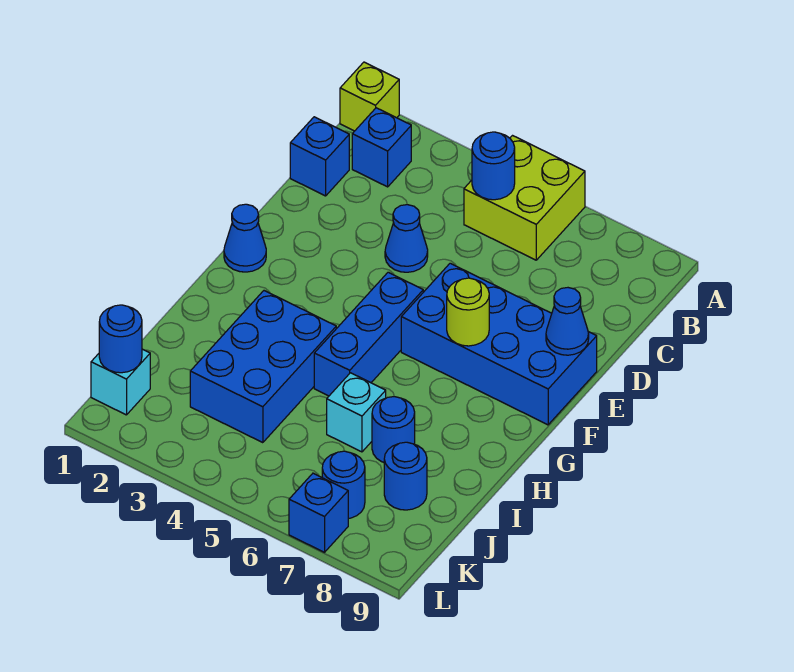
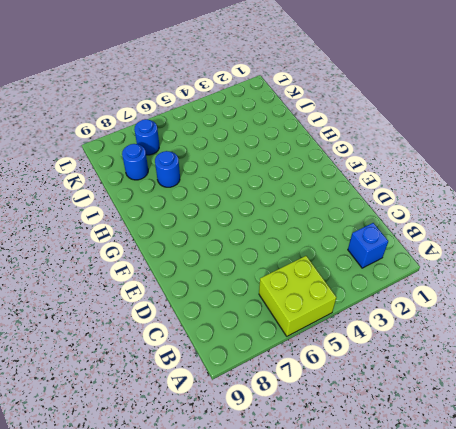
none -> lime 1x1 brick [340,62,399,131]
none -> blue 1x1 brick [290,117,349,196]
none -> blue 1x1 cone [385,205,428,272]

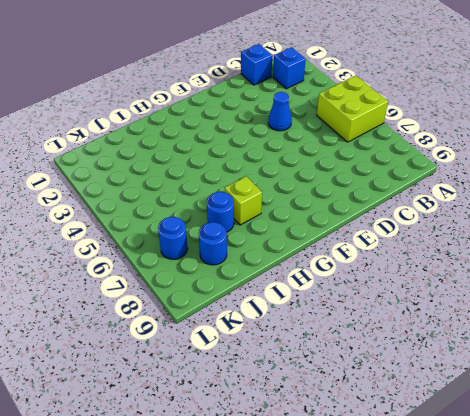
lime 1x1 brick [225,176,262,225] -> lime 1x1 brick moved to [340,62,399,131]
none -> blue 2x4 brick [401,263,597,425]
none -> blue 1x1 cone [224,204,266,272]
none -> blue 1x3 brick [314,272,423,396]

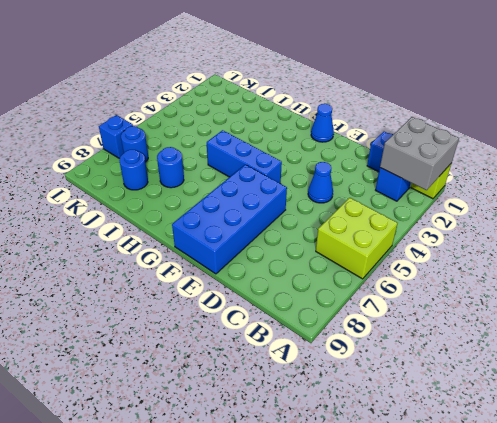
grey 2x2 brick [380,117,459,190] -> none
none -> blue 2x3 brick [190,291,336,443]
none -> cyan 1x1 brick [327,373,386,452]
none -> cyan 1x1 brick [91,349,150,415]

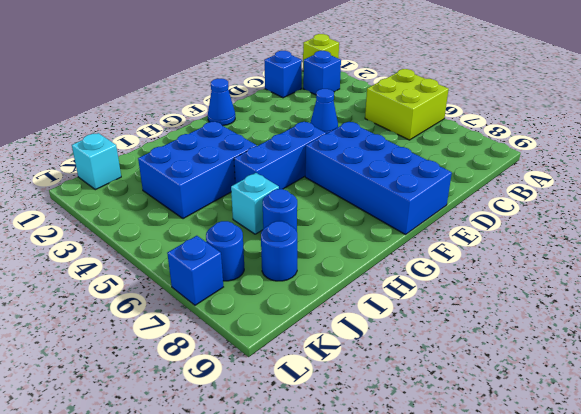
none -> blue 1x1 round brick [472,132,515,200]
none -> blue 1x1 cone [546,288,589,355]
none -> lime 1x1 round brick [447,278,489,346]

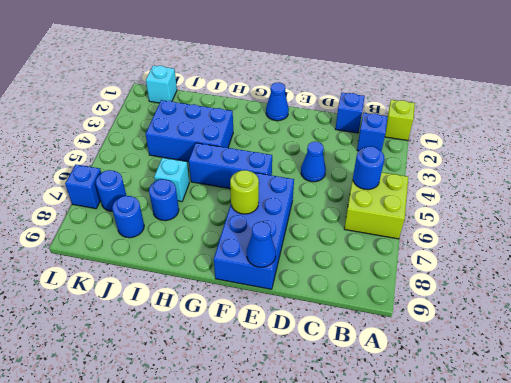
none -> blue 1x1 round brick [99,305,142,373]

